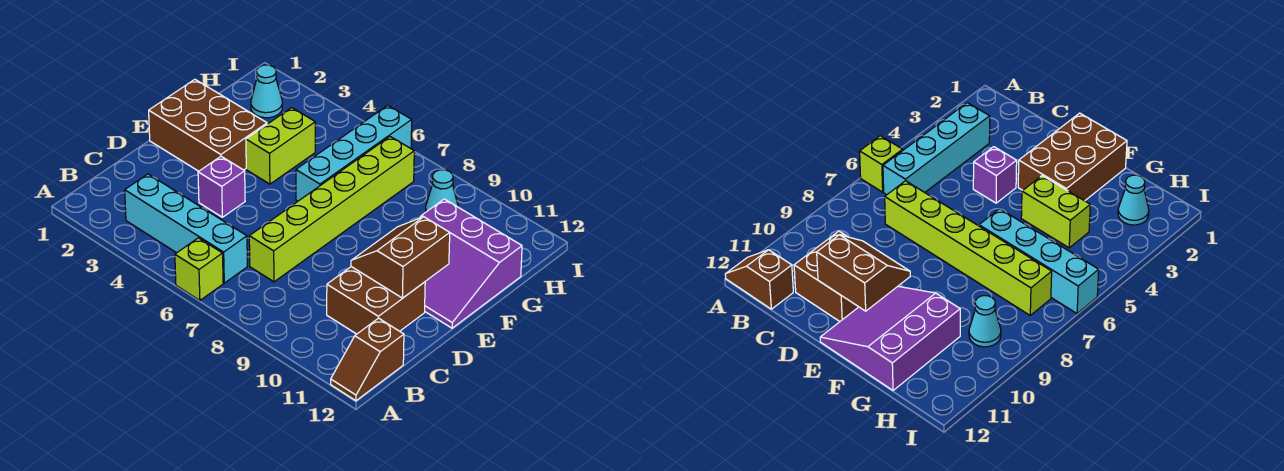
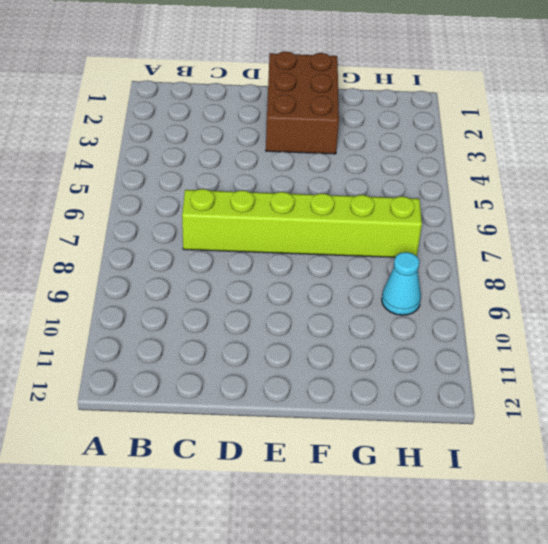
none -> lime 1x1 brick [175,238,223,300]
none -> brown 1x2 slope [331,318,404,401]
none -> cyan 1x4 brick [125,174,247,283]

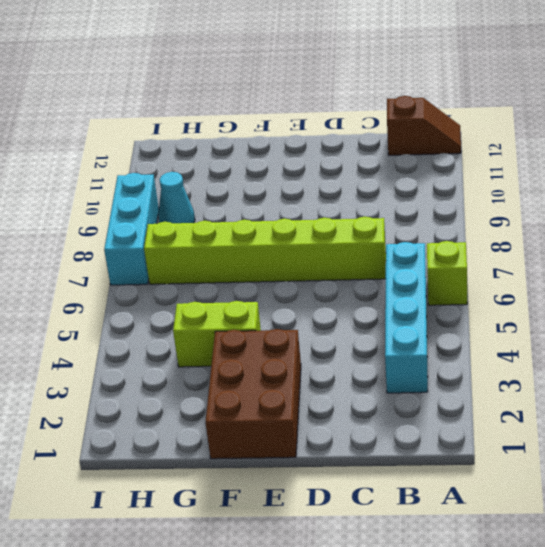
cyan 1x3 brick [104,173,159,285] -> none
none -> brown 2x2 brick [327,267,425,334]
none -> purple 1x1 brick [198,156,245,217]
none -> purple 3x3 slope [420,199,522,328]

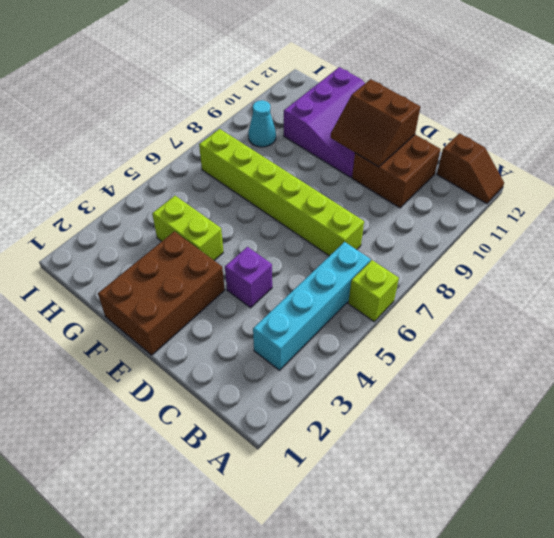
none -> cyan 1x4 brick [296,105,412,201]
none -> cyan 1x1 cone [251,65,282,118]

